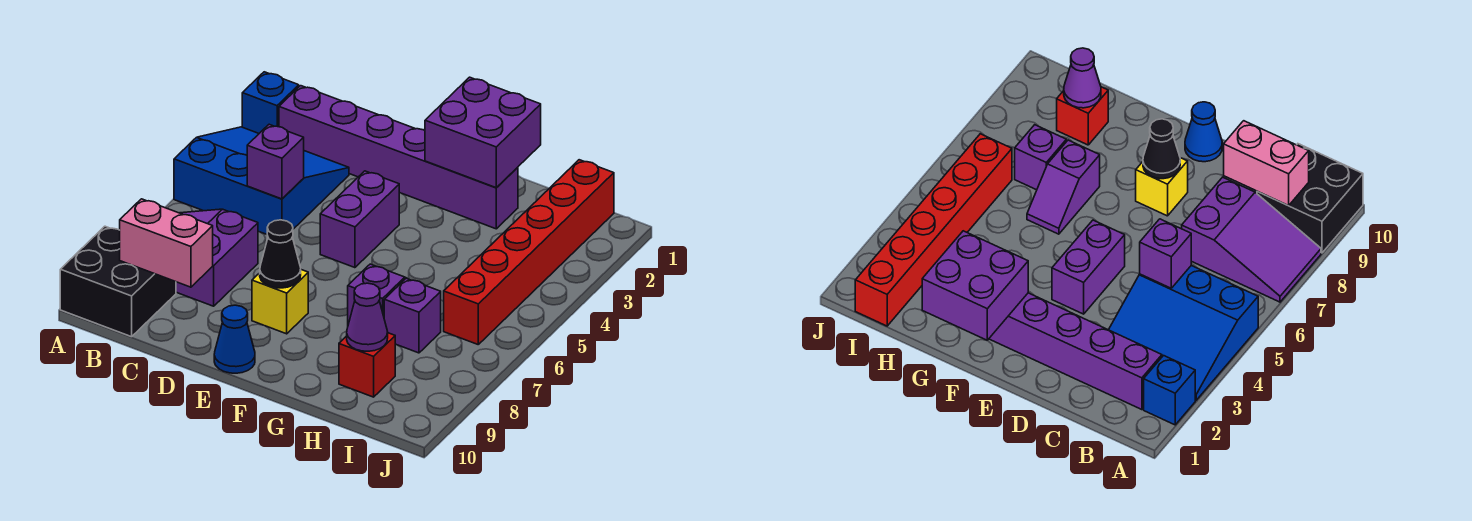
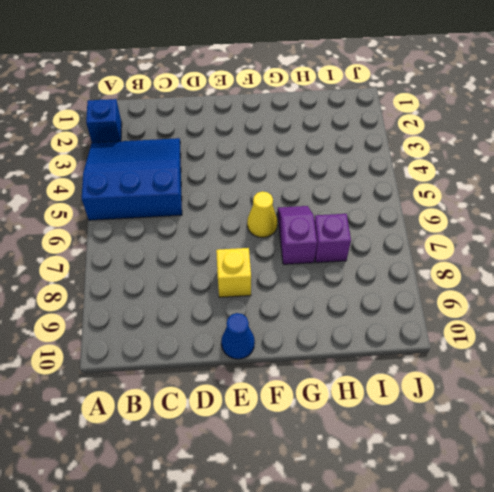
yellow 1x1 cone [247,191,278,238] -> none
none -> purple 2x3 slope [176,209,258,306]
none -> black 2x2 brick [60,226,176,337]
none -> purple 1x6 brick [279,86,518,229]

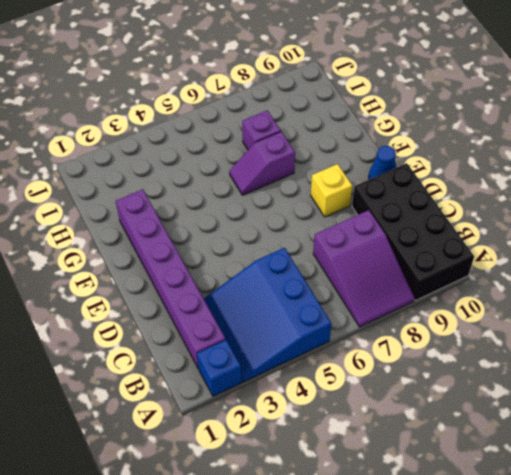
black 2x4 brick [352,163,474,301] -> black 2x2 brick [60,226,176,337]
none -> purple 1x2 brick [320,171,399,268]
none -> red 1x1 brick [339,333,395,397]
none -> red 1x6 brick [444,160,614,344]

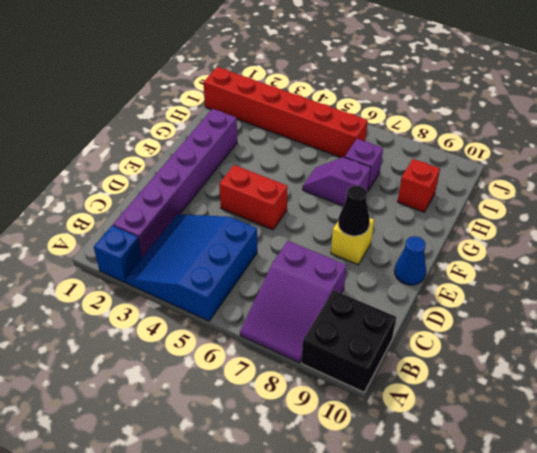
red 1x2 brick [219,165,287,230] -> purple 1x2 brick [320,171,399,268]
none -> pink 1x2 brick [120,199,213,287]
none -> purple 1x1 brick [247,124,304,199]
none -> purple 2x2 brick [425,77,541,188]

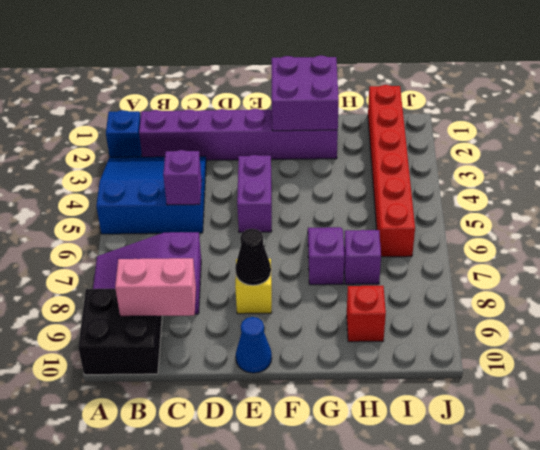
none -> purple 1x1 cone [347,283,388,351]

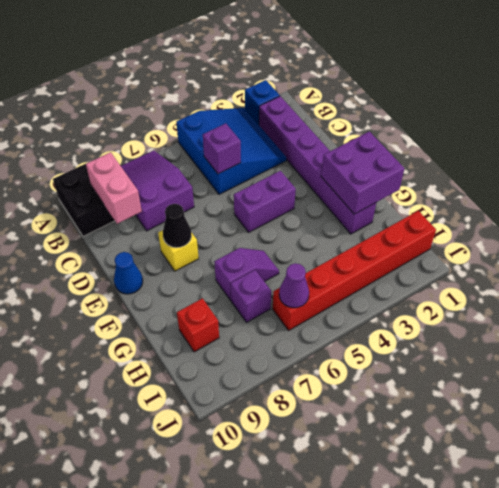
purple 1x1 cone [279,263,309,308] -> purple 1x1 cone moved to [347,283,388,351]

